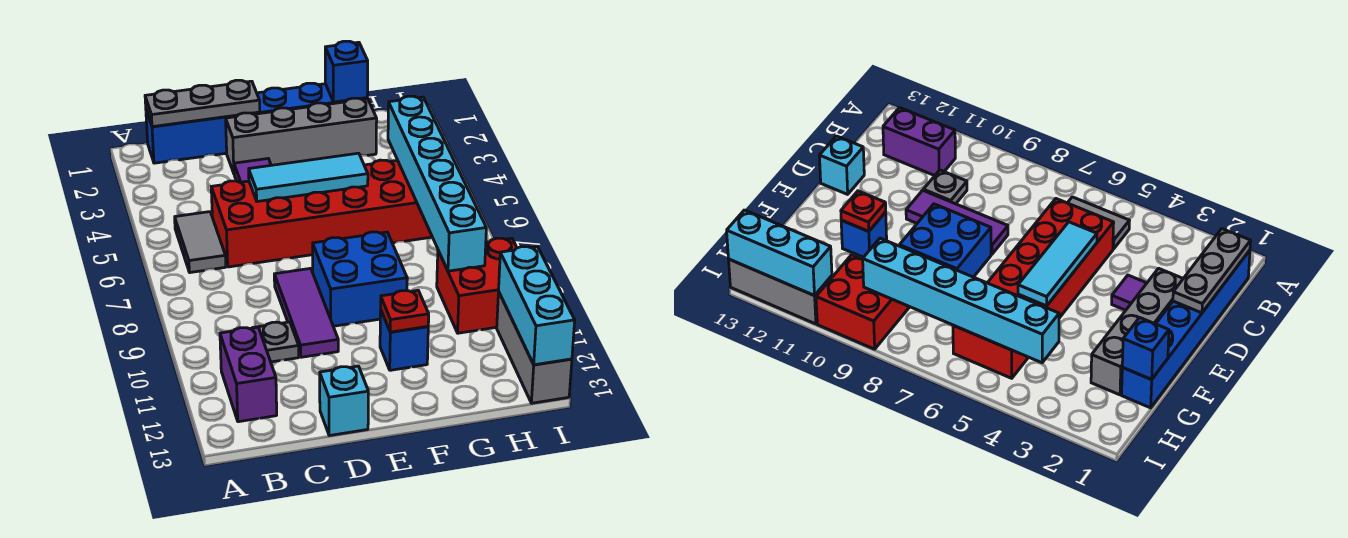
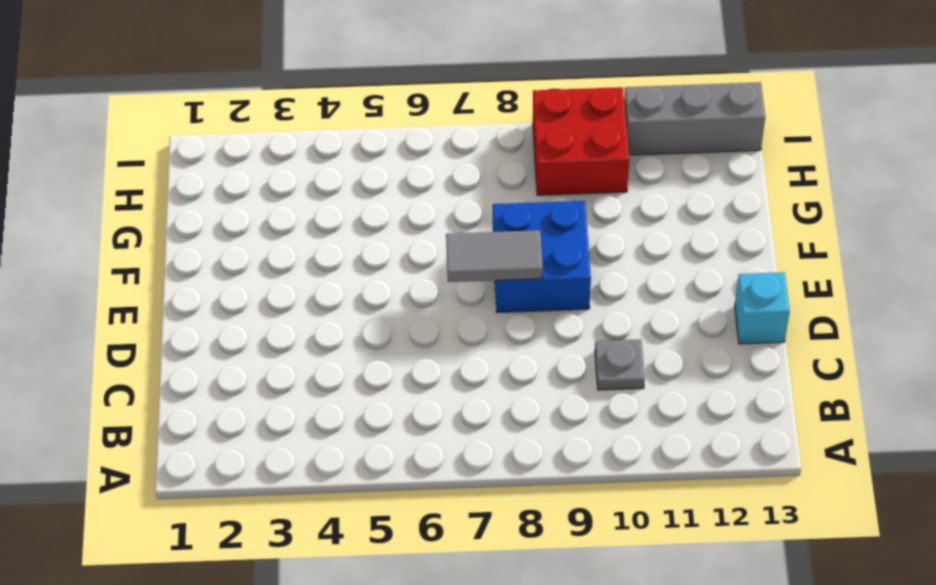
grey 1x2 tile [446,230,543,282] -> grey 1x2 tile moved to [175,212,226,273]
none -> blue 1x6 brick [146,83,367,163]
none -> purple 1x2 brick [220,327,277,422]
none -> red 2x6 brick [211,160,432,267]

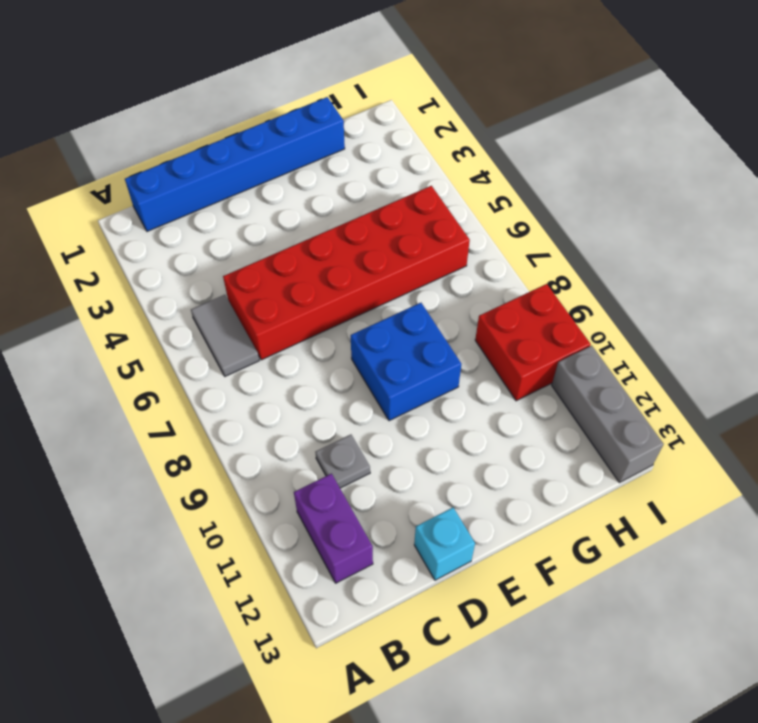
none -> grey 1x4 brick [226,98,377,173]
none -> purple 1x1 tile [234,159,271,182]
none -> purple 1x3 tile [274,268,338,357]

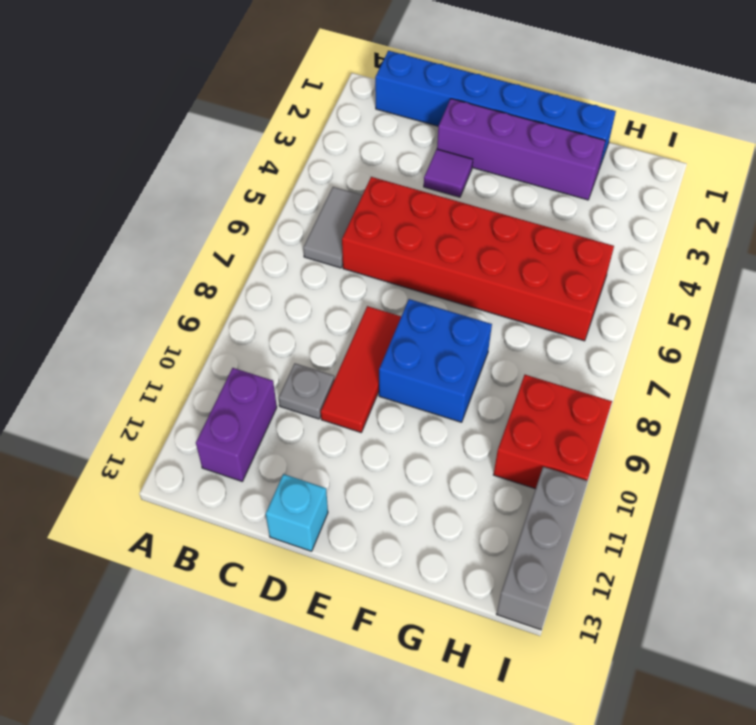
purple 1x4 brick [437,99,605,200] -> grey 1x4 brick [226,98,377,173]
red 1x3 tile [321,306,401,432] -> purple 1x3 tile [274,268,338,357]
none -> blue 1x1 brick [380,310,428,370]
none -> grey 1x3 plate [145,80,260,127]
none -> cyan 1x3 tile [249,153,368,202]

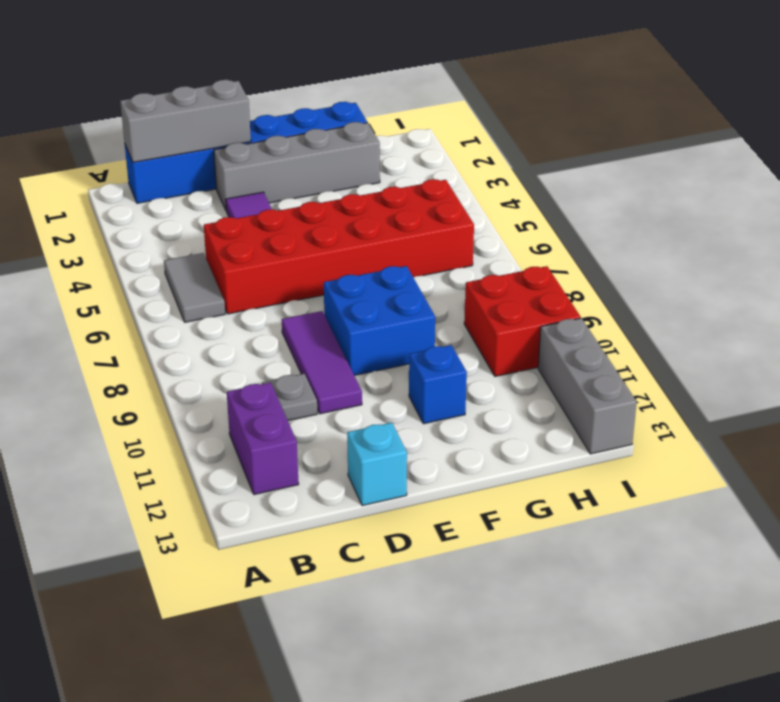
grey 1x3 brick [120,80,251,162] -> grey 1x3 plate [145,80,260,127]
none -> cyan 1x3 tile [249,153,368,202]
none -> red 1x1 plate [381,290,429,332]
none -> blue 1x1 brick [325,41,368,102]

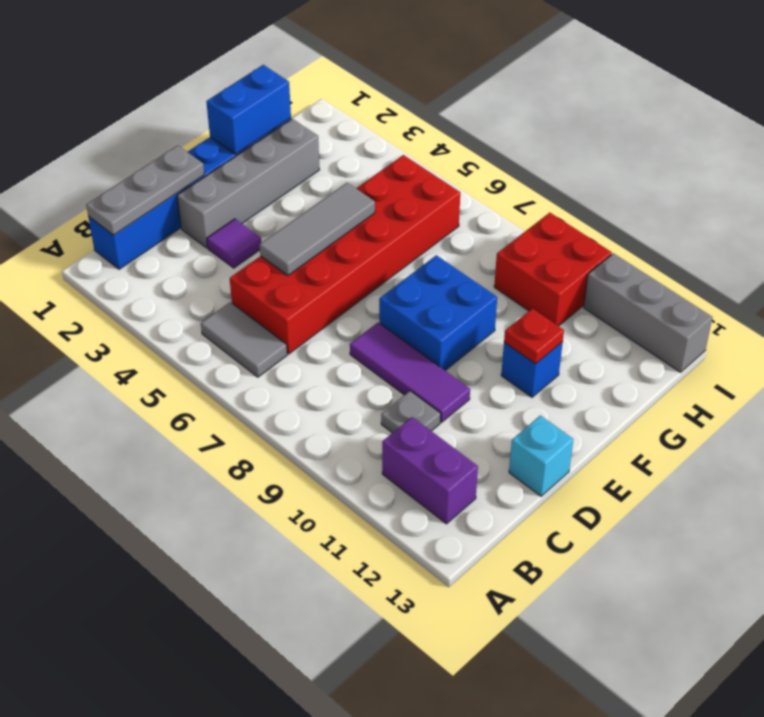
grey 1x3 tile [260,183,375,276] -> cyan 1x3 tile [249,153,368,202]
blue 1x2 brick [206,65,291,154] -> blue 1x1 brick [325,41,368,102]
none -> cyan 1x6 brick [388,96,486,271]
none -> cyan 1x3 brick [499,247,575,365]

